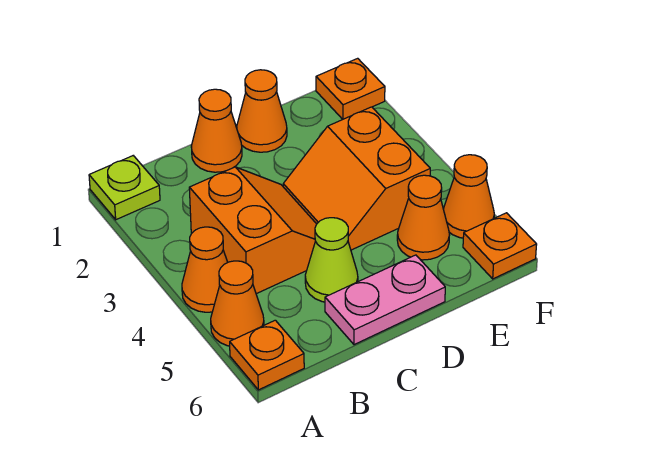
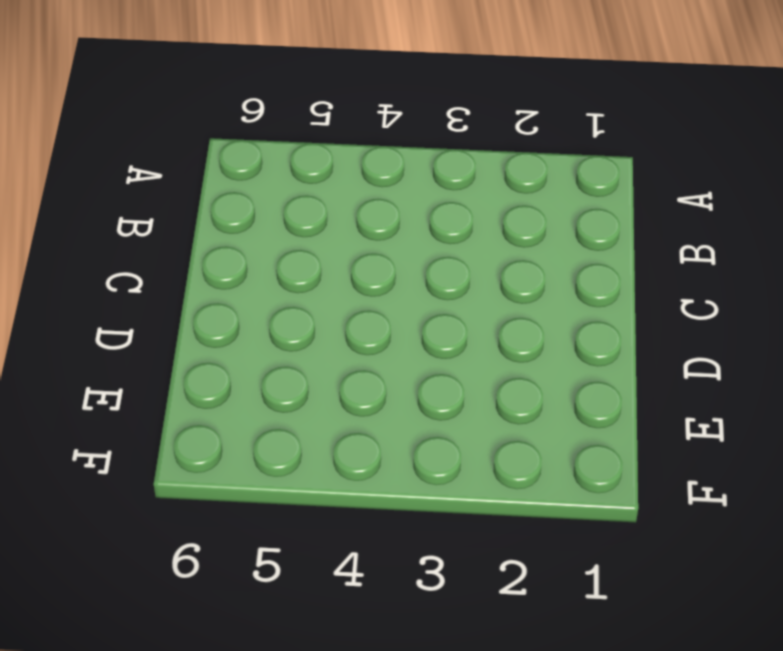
none -> lime 1x1 plate [89,156,160,220]
none -> orange 1x1 cone [182,227,228,312]
none -> orange 1x1 cone [211,261,264,346]

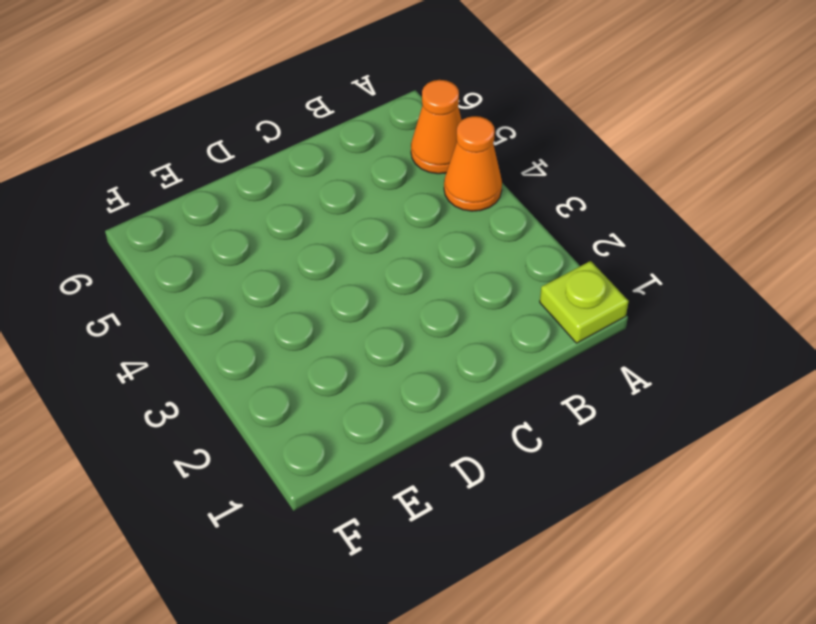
none -> orange 1x1 plate [230,320,304,390]
none -> orange 2x2 slope [189,167,317,294]
none -> orange 1x1 cone [191,89,242,172]

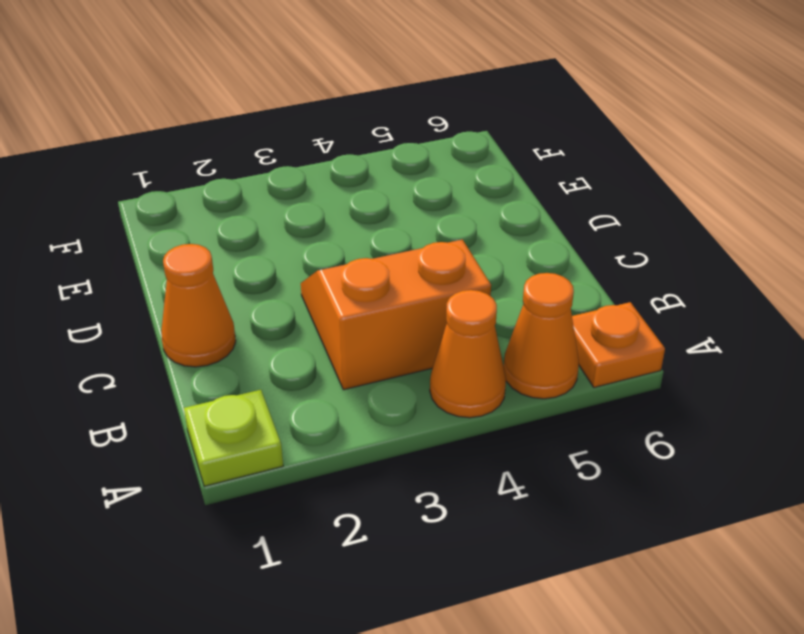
none -> lime 1x1 cone [305,218,358,302]
none -> pink 1x2 plate [325,255,445,345]
none -> orange 1x1 cone [237,70,287,152]

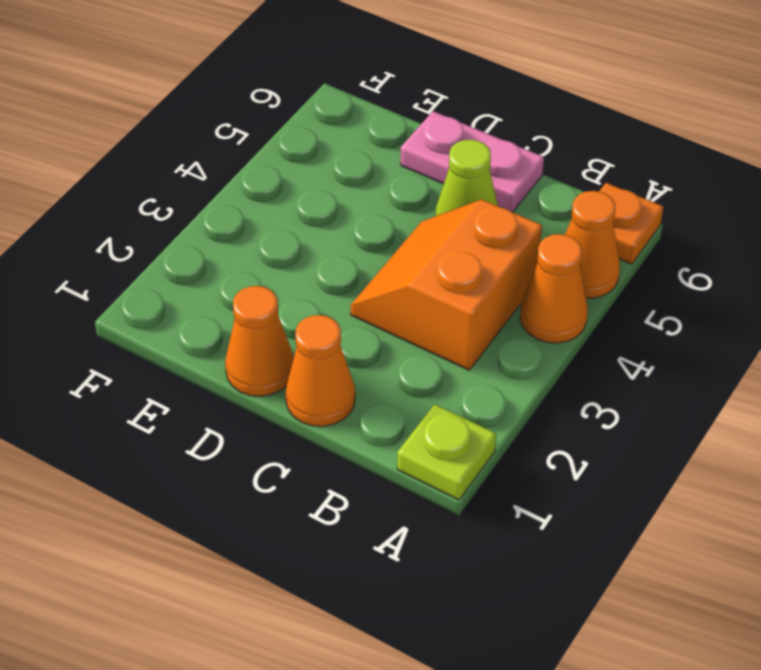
none -> orange 2x2 slope [283,107,430,250]
none -> orange 1x1 cone [397,175,449,260]
none -> orange 1x1 plate [316,58,385,119]

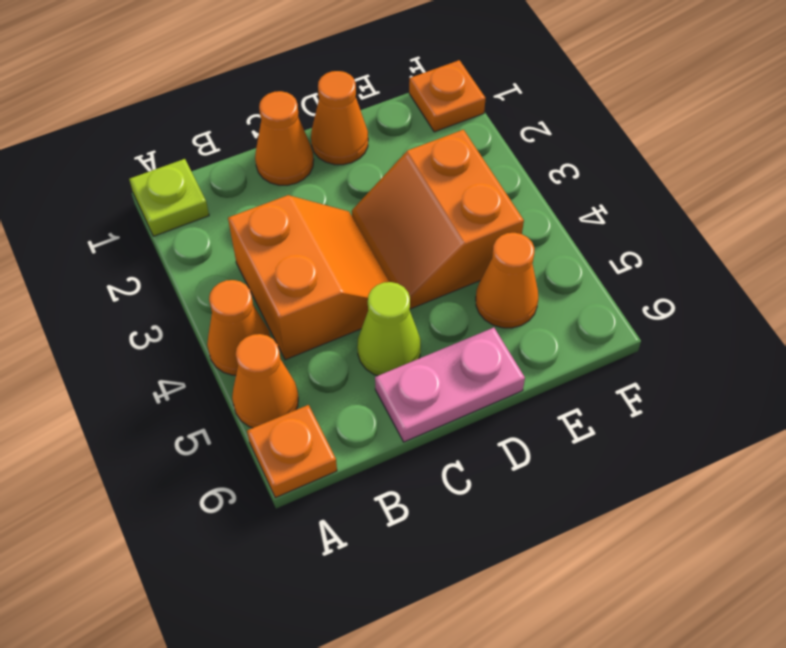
none -> orange 1x1 cone [443,155,494,238]
none -> orange 1x1 plate [463,213,537,279]

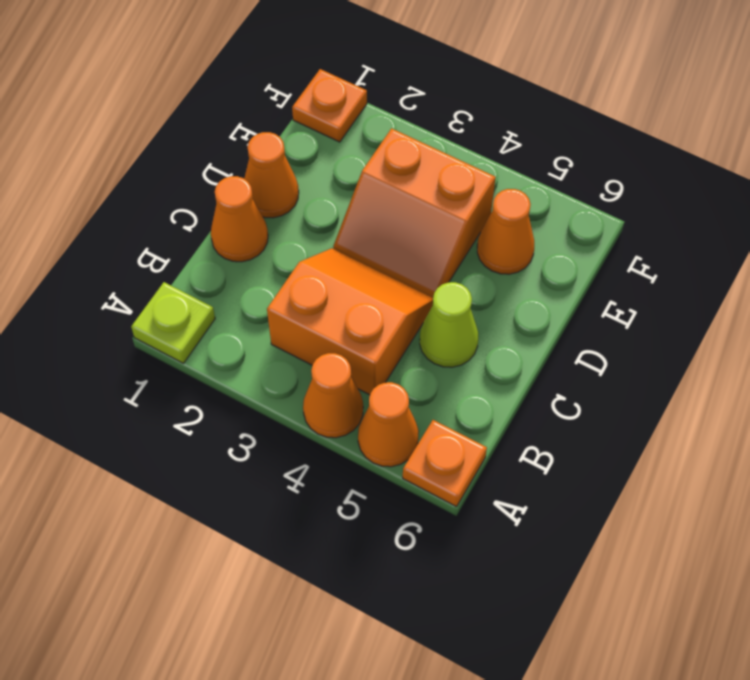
none -> pink 1x2 plate [325,255,445,345]
none -> orange 1x1 cone [443,155,494,238]
none -> orange 1x1 plate [463,213,537,279]

